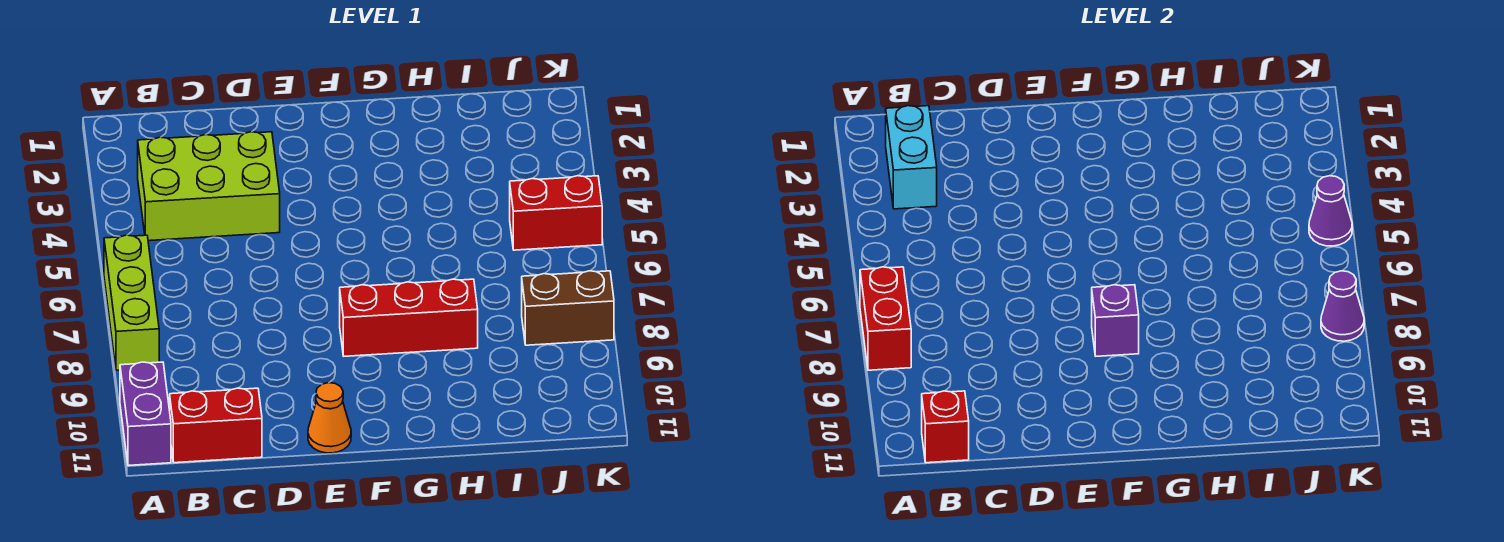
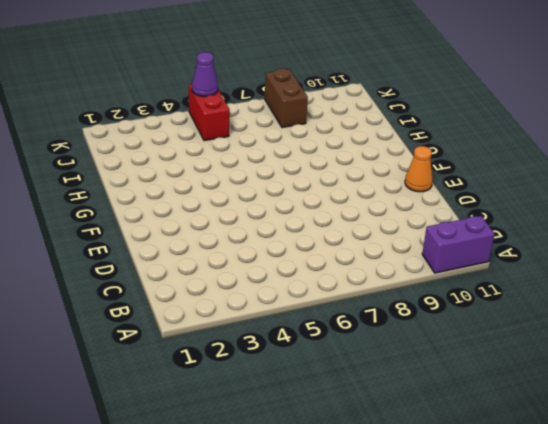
none -> lime 1x3 brick [104,235,159,370]
none -> lime 2x3 brick [138,132,280,241]
none -> red 1x2 brick [170,388,262,463]

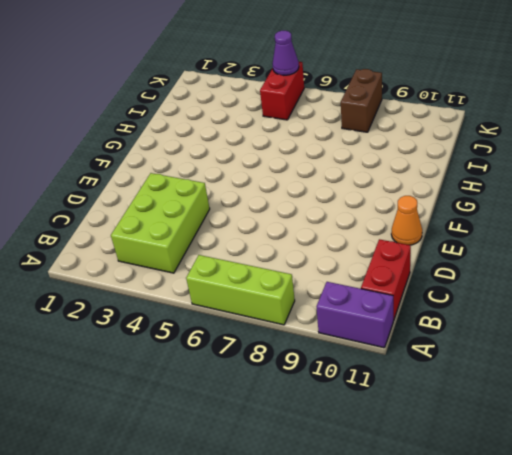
none -> red 1x3 brick [340,279,478,356]
none -> red 1x2 brick [860,267,911,370]
none -> cyan 1x2 brick [886,106,937,209]

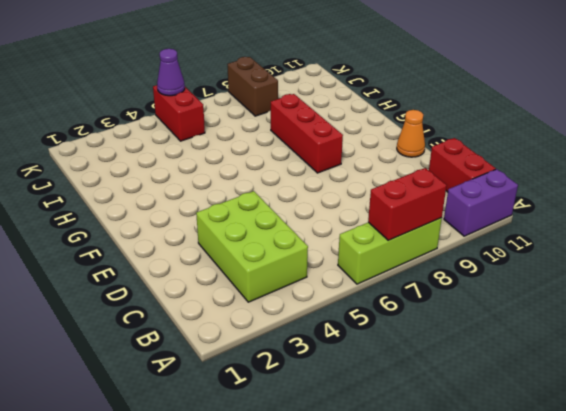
none -> cyan 1x2 brick [886,106,937,209]
none -> red 1x1 brick [922,391,969,463]
none -> purple 1x1 brick [1092,285,1139,356]

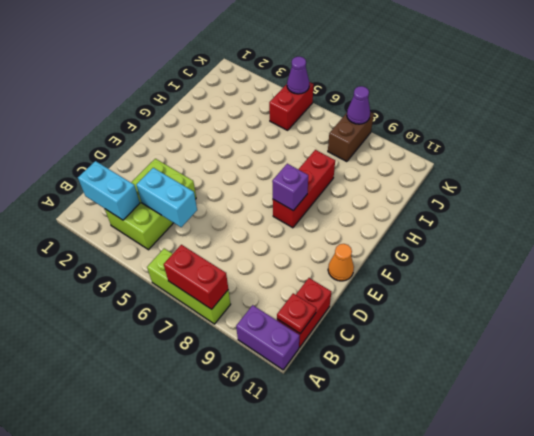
red 1x1 plate [277,293,316,334] -> red 1x1 brick [922,391,969,463]
cyan 1x2 brick [136,168,197,227] -> none

